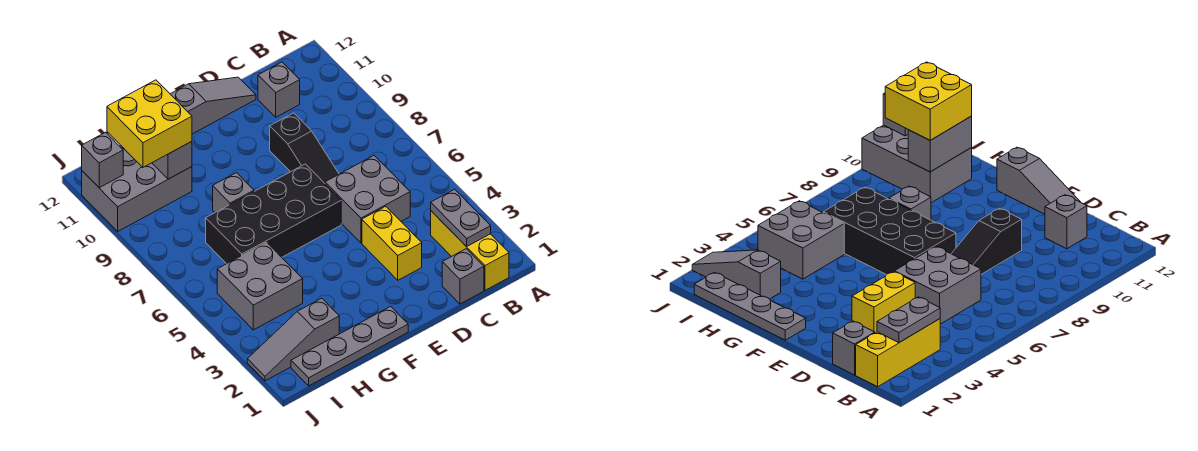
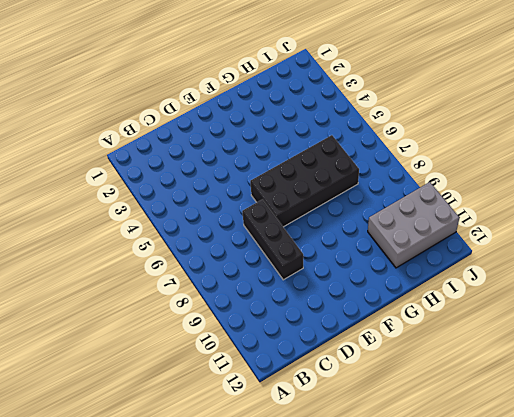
black 1x3 brick [242,199,303,280] -> black 1x3 slope [270,113,339,183]
none -> yellow 1x3 brick [431,211,509,290]
none -> grey 1x1 brick [442,249,484,304]
none -> grey 2x2 brick [325,156,410,243]

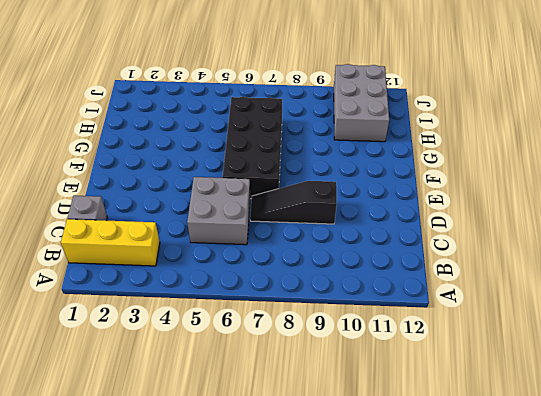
none -> grey 1x1 brick [258,62,300,117]
none -> yellow 1x2 brick [362,206,422,280]
none -> grey 1x3 slope [171,77,256,134]

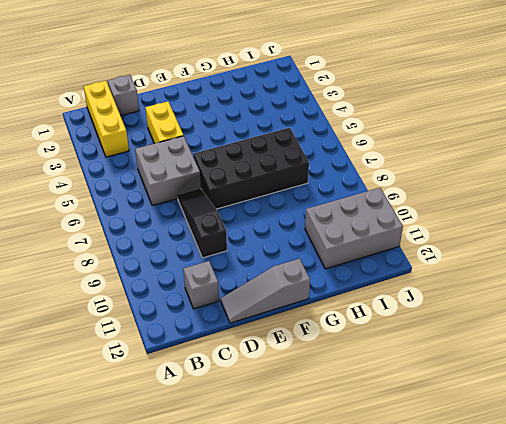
none -> grey 1x4 plate [291,306,408,386]
none -> grey 1x1 brick [213,173,254,212]
none -> grey 1x3 slope [247,298,339,381]

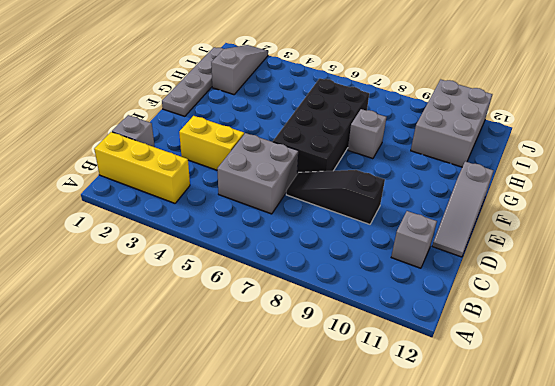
none -> grey 2x2 brick [217,242,303,330]
none -> grey 1x2 plate [431,189,491,247]
none -> grey 1x2 brick [152,142,192,179]

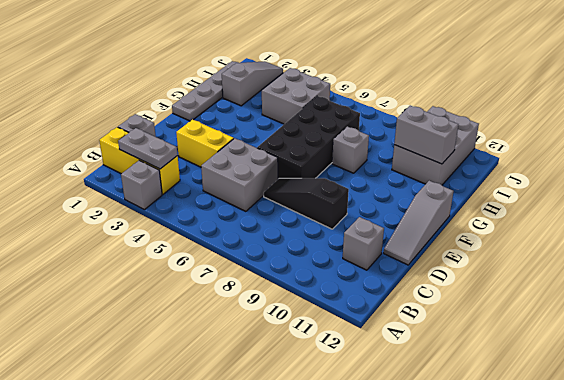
grey 1x1 brick [121,160,162,210] -> grey 1x1 brick moved to [82,132,123,188]
none -> yellow 2x2 brick [107,80,192,167]

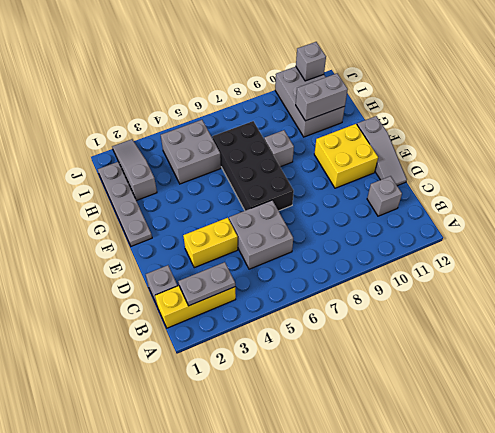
yellow 2x2 brick [314,124,378,188] -> yellow 2x2 brick moved to [107,80,192,167]
none -> black 1x3 slope [270,113,339,183]

